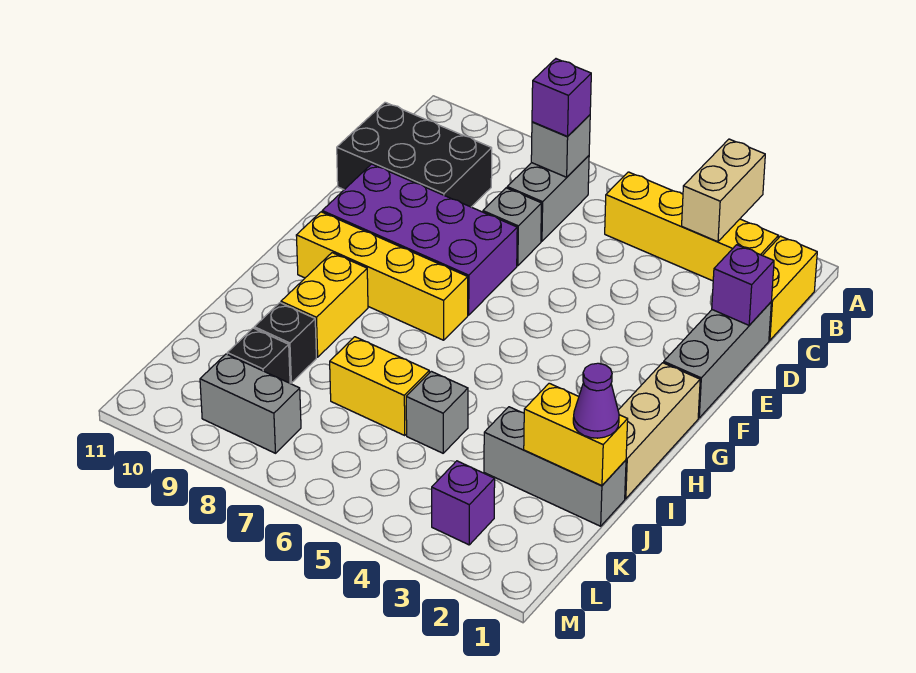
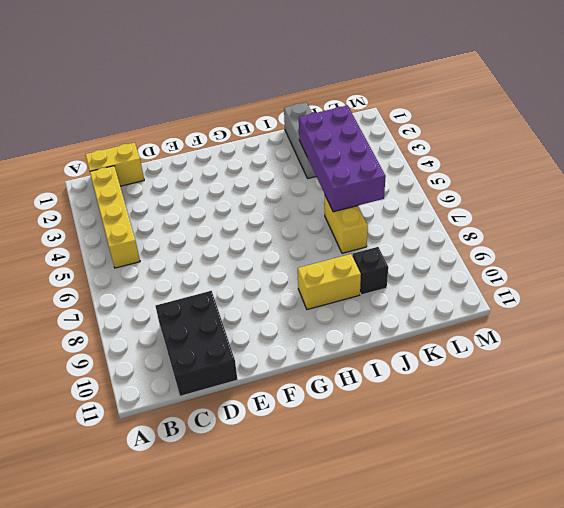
purple 2x4 brick [299,106,386,212] -> purple 2x4 brick moved to [322,164,517,315]
none -> grey 1x2 brick [507,156,589,241]
none -> grey 1x3 brick [664,302,771,418]
none -> grey 1x1 brick [483,188,542,266]

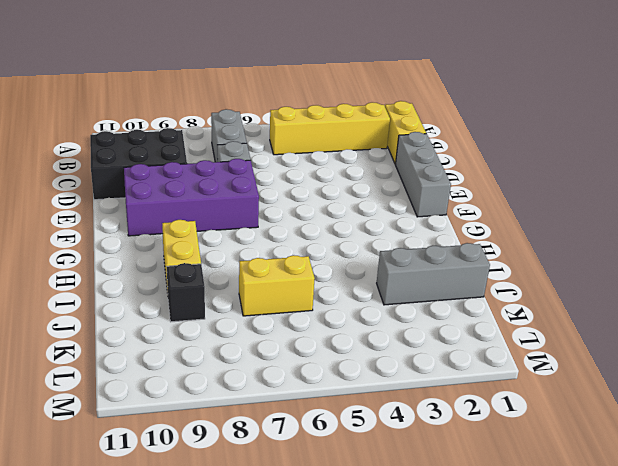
none -> tan 1x3 brick [618,363,700,499]
none -> yellow 1x4 brick [296,212,468,340]
none -> grey 1x1 brick [406,371,468,453]

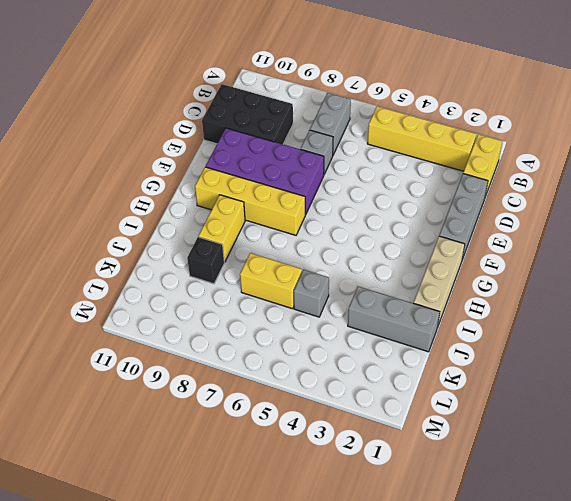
none -> black 1x1 brick [227,328,290,383]
none -> purple 1x1 brick [432,461,495,545]
none -> grey 1x2 brick [200,354,301,453]

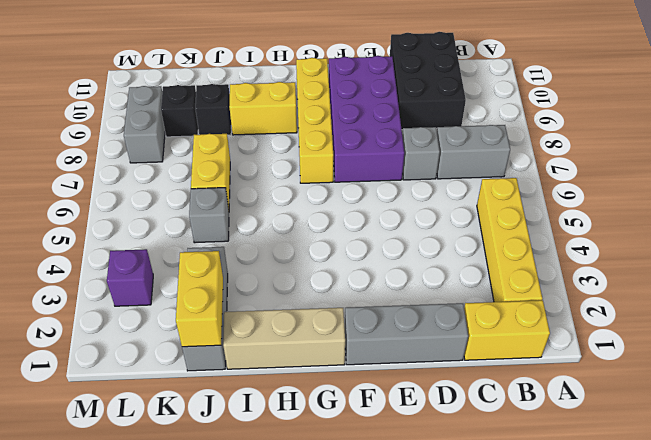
none -> tan 1x2 brick [682,139,765,242]
none -> grey 1x1 brick [531,115,590,177]
none -> purple 1x1 brick [712,245,774,325]

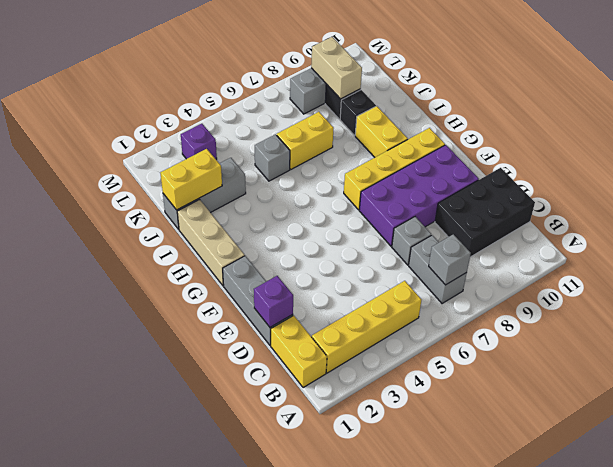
tan 1x2 brick [311,37,362,99] -> tan 1x2 brick moved to [682,139,765,242]
none -> purple 1x1 brick [532,59,591,136]
none -> purple 1x1 cone [573,363,619,438]

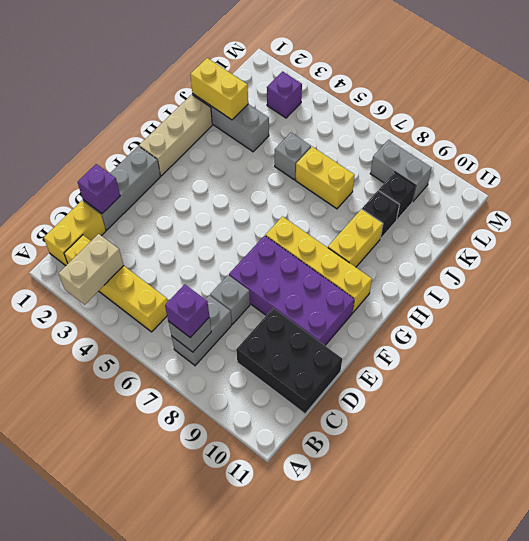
none -> purple 1x1 cone [573,363,619,438]

